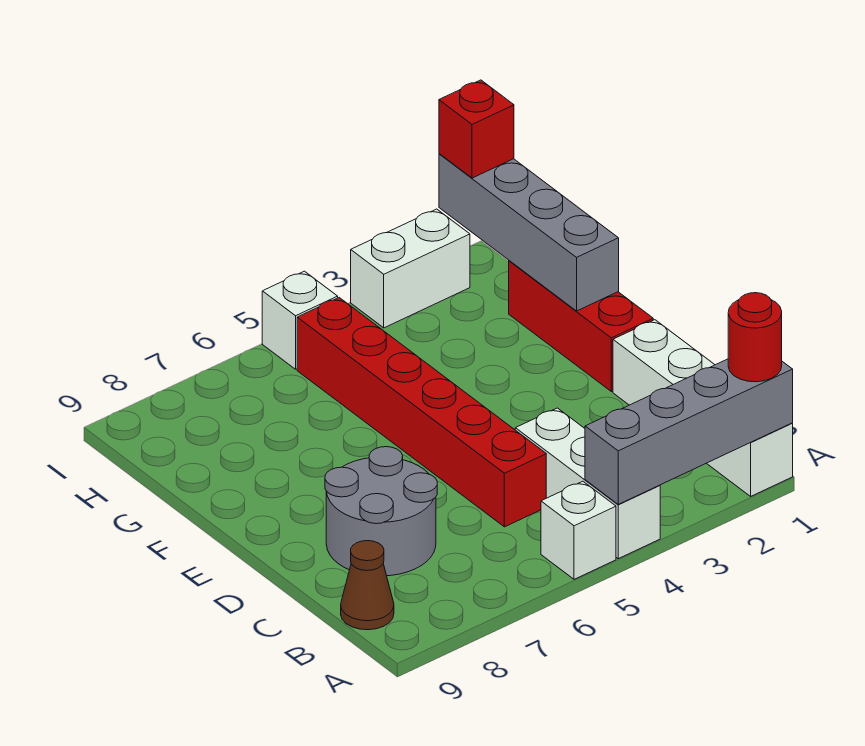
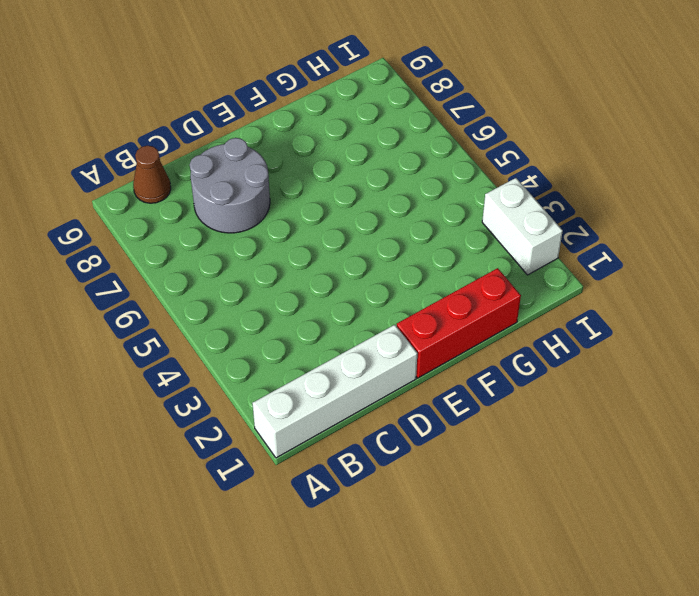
none -> white 1x3 brick [515,408,660,559]
none -> white 1x1 brick [541,481,616,579]
none -> red 1x6 brick [297,298,546,527]

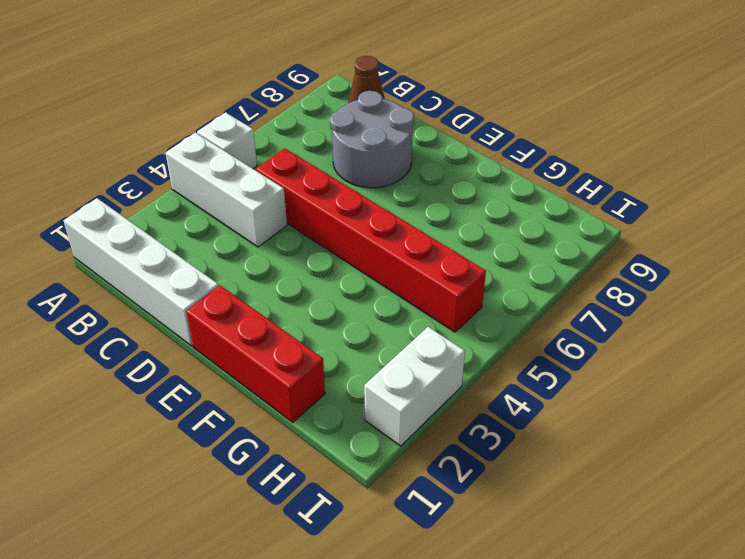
none -> white 1x1 brick [262,271,338,369]
none -> grey 1x4 brick [585,359,793,504]
none -> grey 1x4 brick [439,154,619,311]

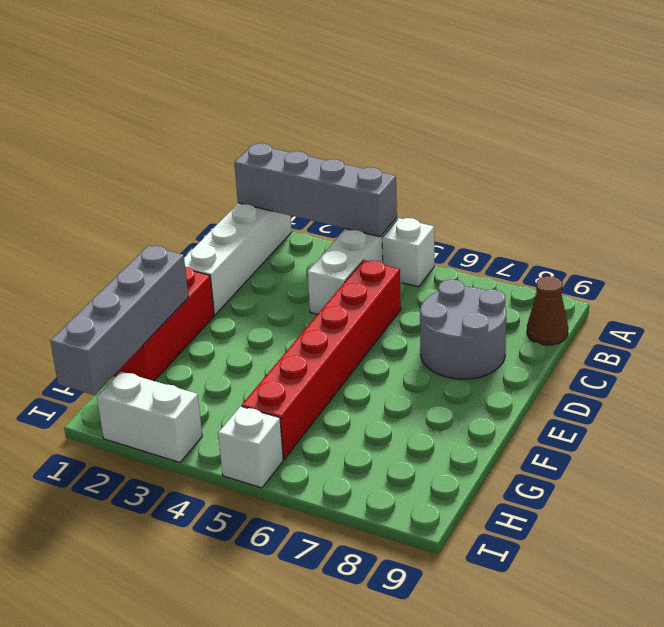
none -> red 1x1 round brick [728,293,782,382]
none -> red 1x1 brick [439,80,514,178]

